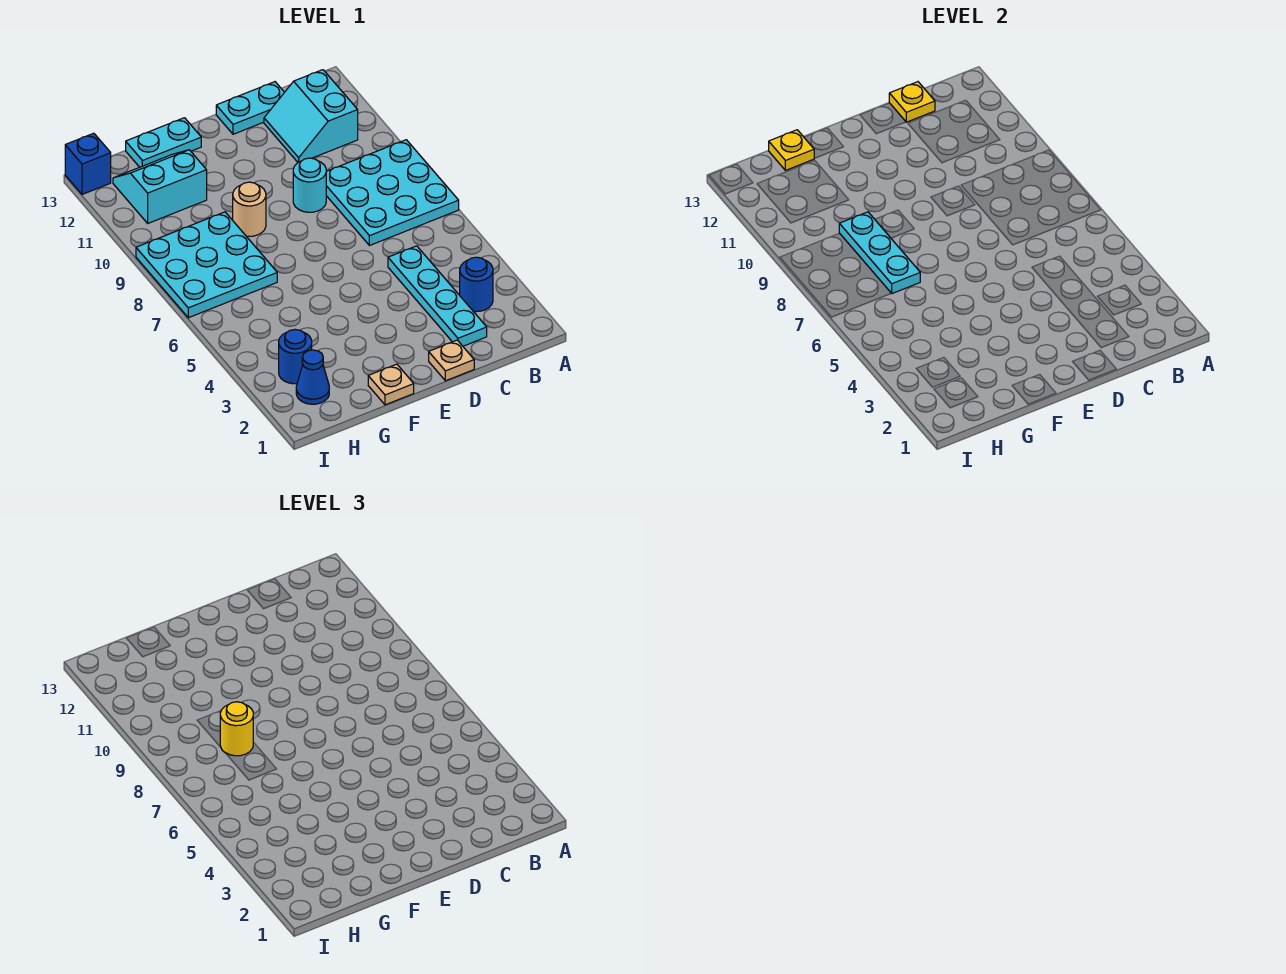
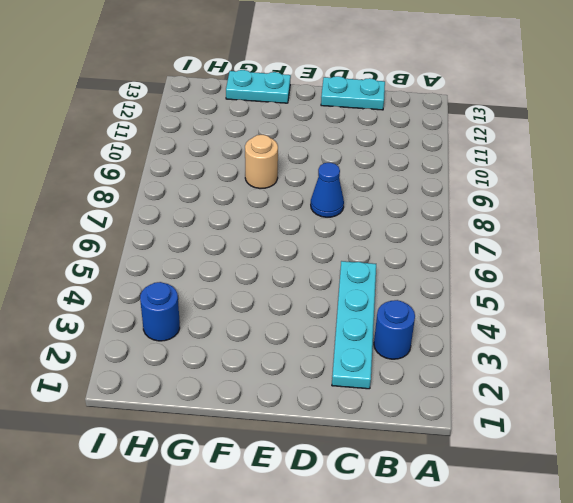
blue 1x1 cone [311,163,344,217] -> blue 1x1 cone moved to [296,350,329,404]
none -> cyan 3x3 plate [326,140,459,246]
none -> cyan 2x2 slope [264,70,358,162]
none -> tan 1x1 plate [429,340,474,381]

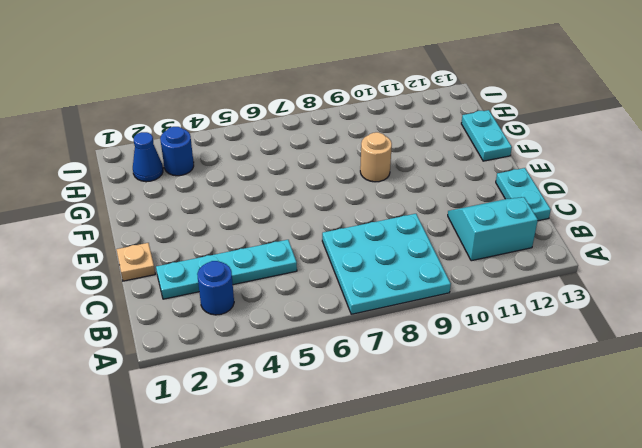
none -> cyan 1x1 round brick [293,158,326,212]
none -> tan 1x1 plate [368,364,414,405]
none -> cyan 3x3 plate [136,212,277,318]

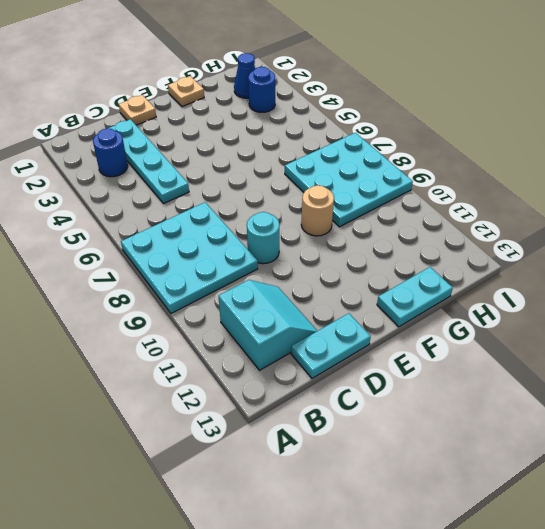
none -> cyan 2x2 slope [113,150,207,223]
none -> blue 1x1 brick [65,133,111,194]
none -> yellow 1x1 plate [889,82,935,122]

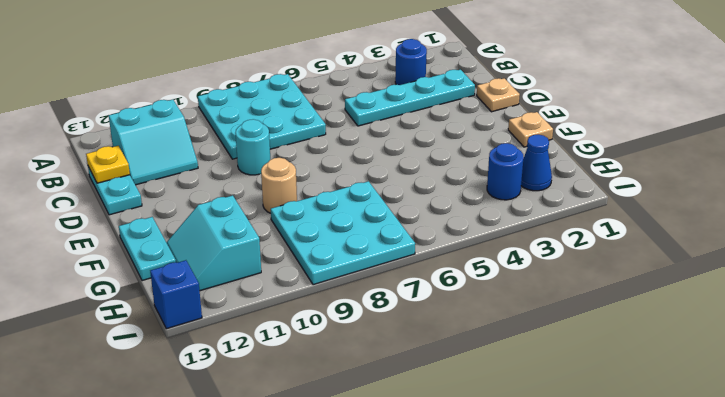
none -> cyan 1x3 plate [839,212,920,293]
none -> yellow 1x1 plate [769,130,814,170]
none -> yellow 1x1 round brick [220,702,253,756]

